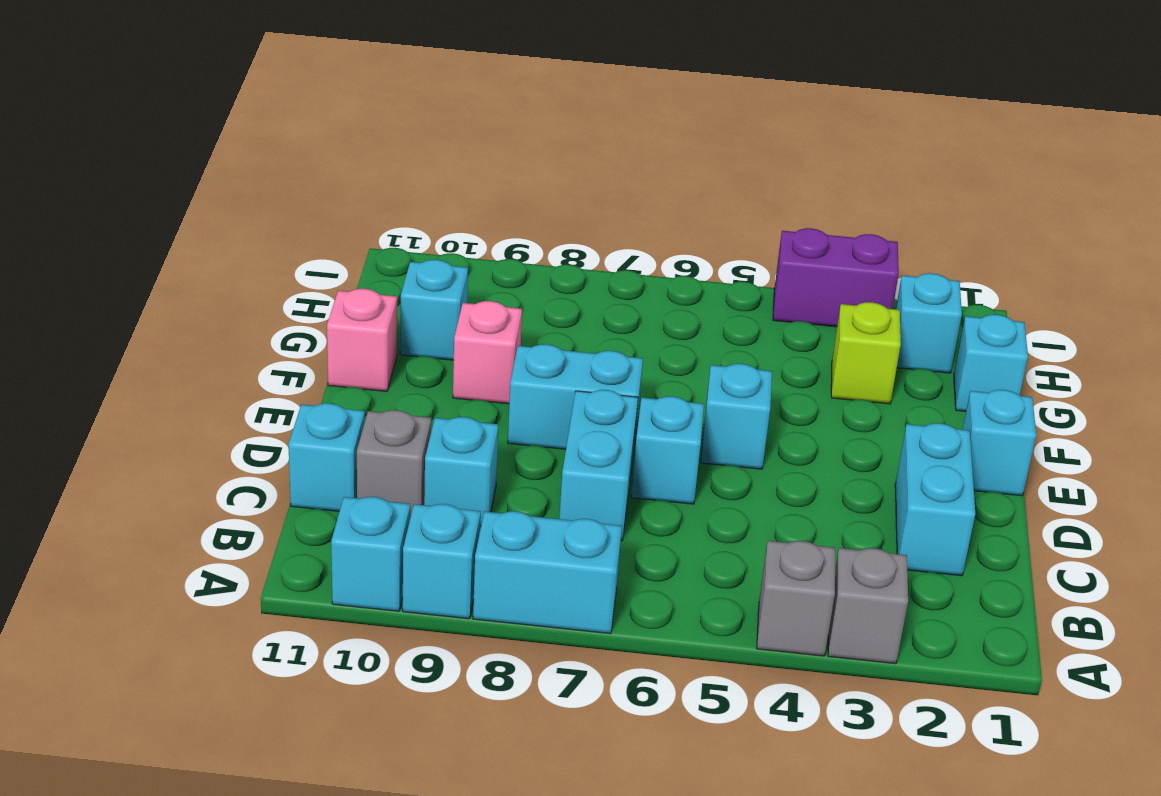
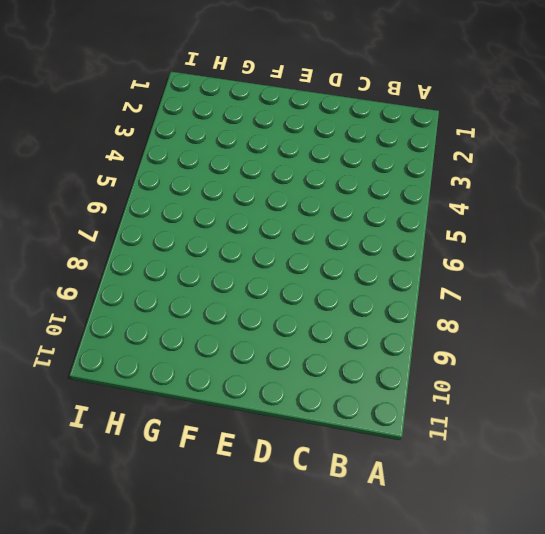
none -> grey 1x1 brick [828,548,908,664]
none -> grey 1x1 brick [757,541,835,656]
none -> cyan 1x2 brick [473,511,622,634]

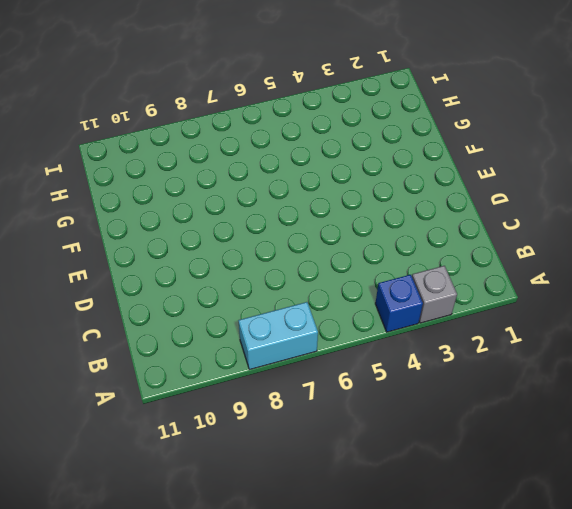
blue 1x1 brick [375,275,423,332] -> grey 1x1 brick [757,541,835,656]
none -> cyan 1x1 brick [403,504,481,619]
none -> cyan 1x1 brick [331,497,410,611]
none -> cyan 1x2 brick [895,423,975,576]

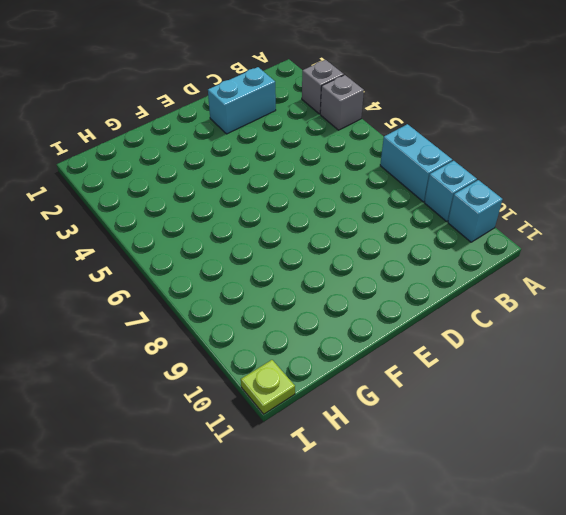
lime 1x1 plate [241,360,295,414] -> none
none -> cyan 1x2 brick [559,390,638,541]
none -> cyan 1x1 brick [424,417,498,526]
none -> grey 1x1 brick [357,410,431,517]

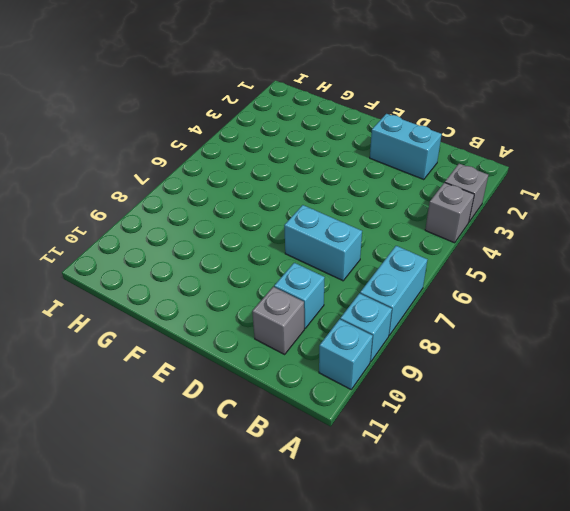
none -> cyan 1x1 brick [288,403,365,511]
none -> cyan 1x1 brick [631,396,704,504]
none -> cyan 1x1 brick [963,390,1036,496]

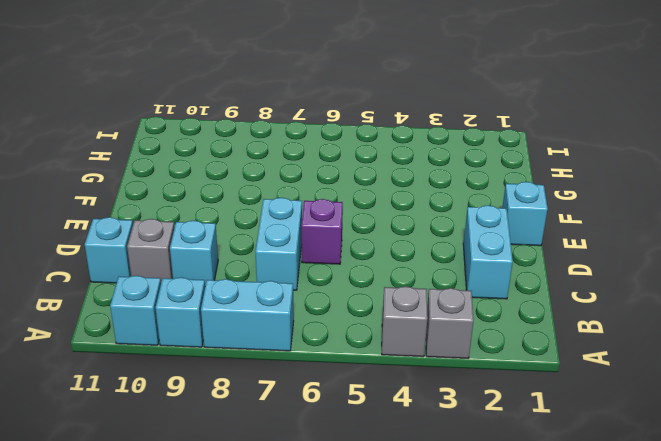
purple 1x1 brick [301,199,343,264] -> cyan 1x1 brick [631,396,704,504]
none -> cyan 1x1 brick [701,364,772,469]
none -> cyan 1x2 brick [508,344,643,454]
none -> pink 1x1 brick [453,301,522,404]

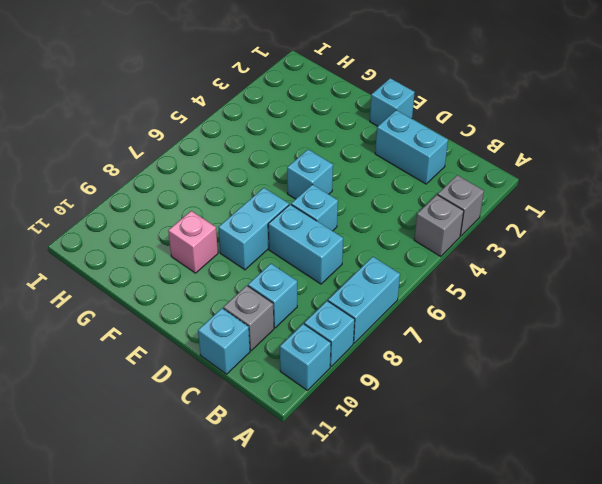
none -> pink 1x1 brick [327,289,397,391]
none -> cyan 1x1 brick [954,315,1028,411]
none -> lime 1x1 brick [831,302,901,404]

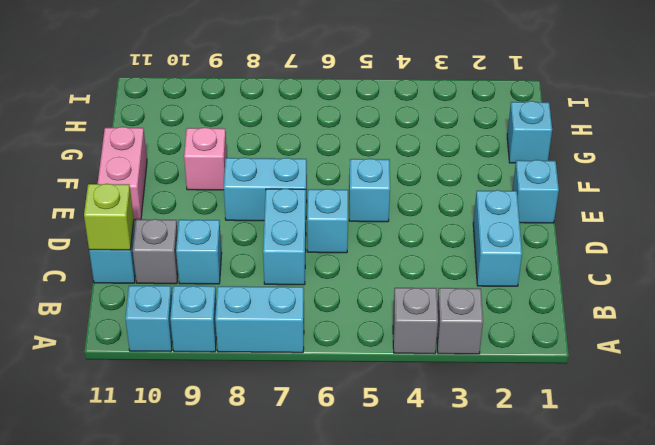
lime 1x1 brick [84,184,134,250] -> lime 1x1 brick moved to [831,302,901,404]
pink 1x2 brick [98,127,147,220] -> pink 1x1 brick [327,289,397,391]
none -> cyan 1x1 brick [400,260,468,360]
none -> cyan 1x1 brick [896,273,962,373]
none -> purple 1x2 brick [773,228,899,327]

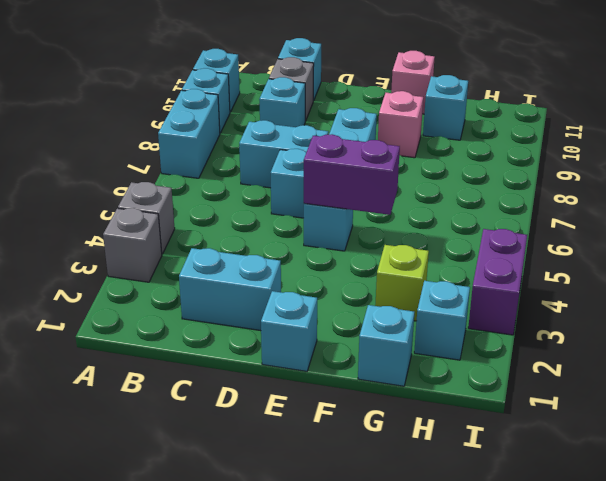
purple 1x2 brick [304,134,400,215] -> none

